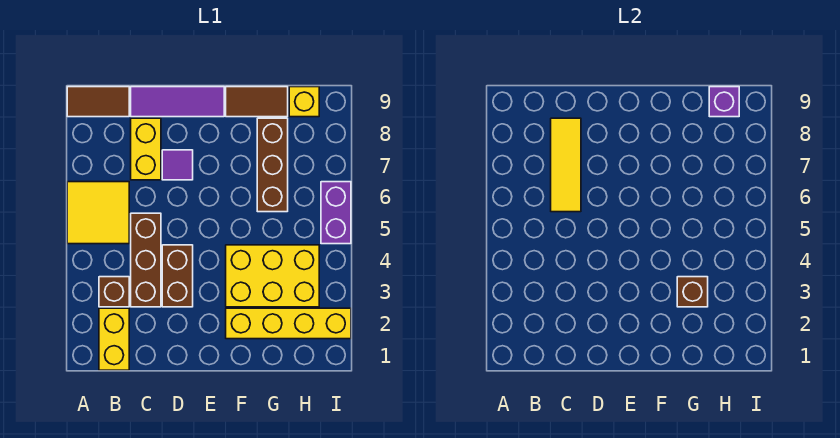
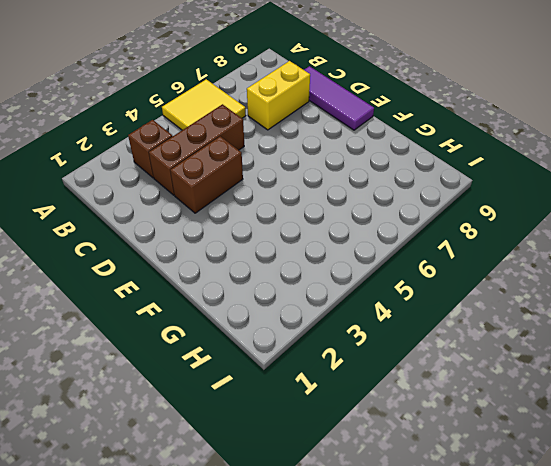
none -> brown 1x2 tile [67,87,129,117]
none -> yellow 1x2 brick [99,308,129,370]
none -> purple 1x1 tile [162,150,193,180]

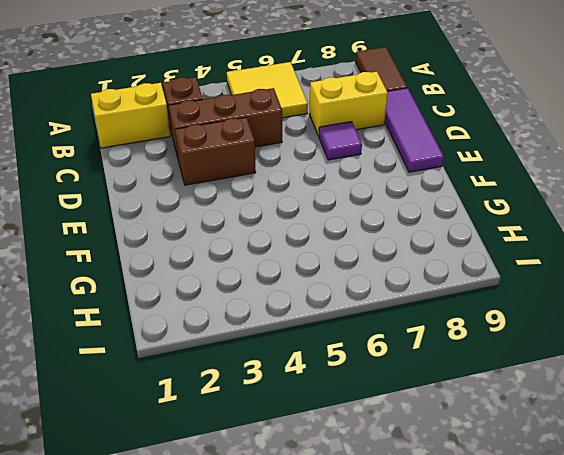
none -> yellow 1x4 brick [226,308,351,339]
none -> yellow 2x3 brick [226,245,319,307]
none -> brown 1x2 tile [226,87,288,117]

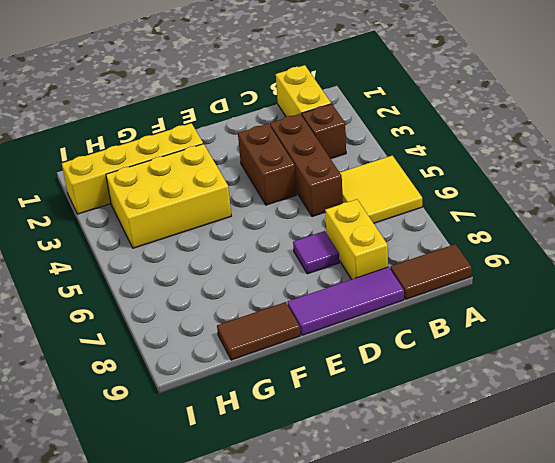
none -> brown 1x3 brick [257,118,288,212]
none -> yellow 1x1 brick [289,87,319,117]
none -> purple 1x2 brick [321,182,351,244]

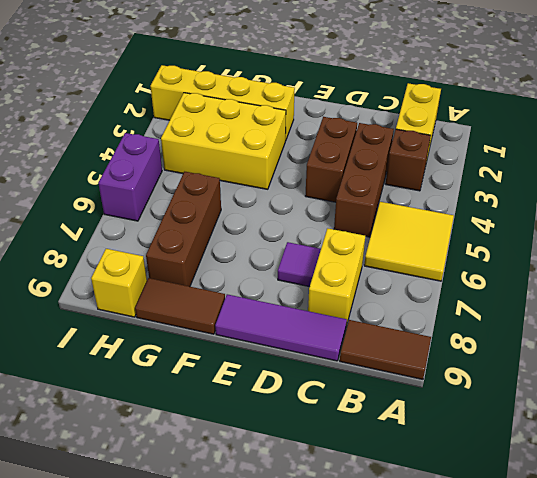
none -> yellow 1x3 tile [551,118,581,212]
none -> brown 1x1 brick [677,277,708,307]
none -> purple 1x1 brick [709,87,739,117]

